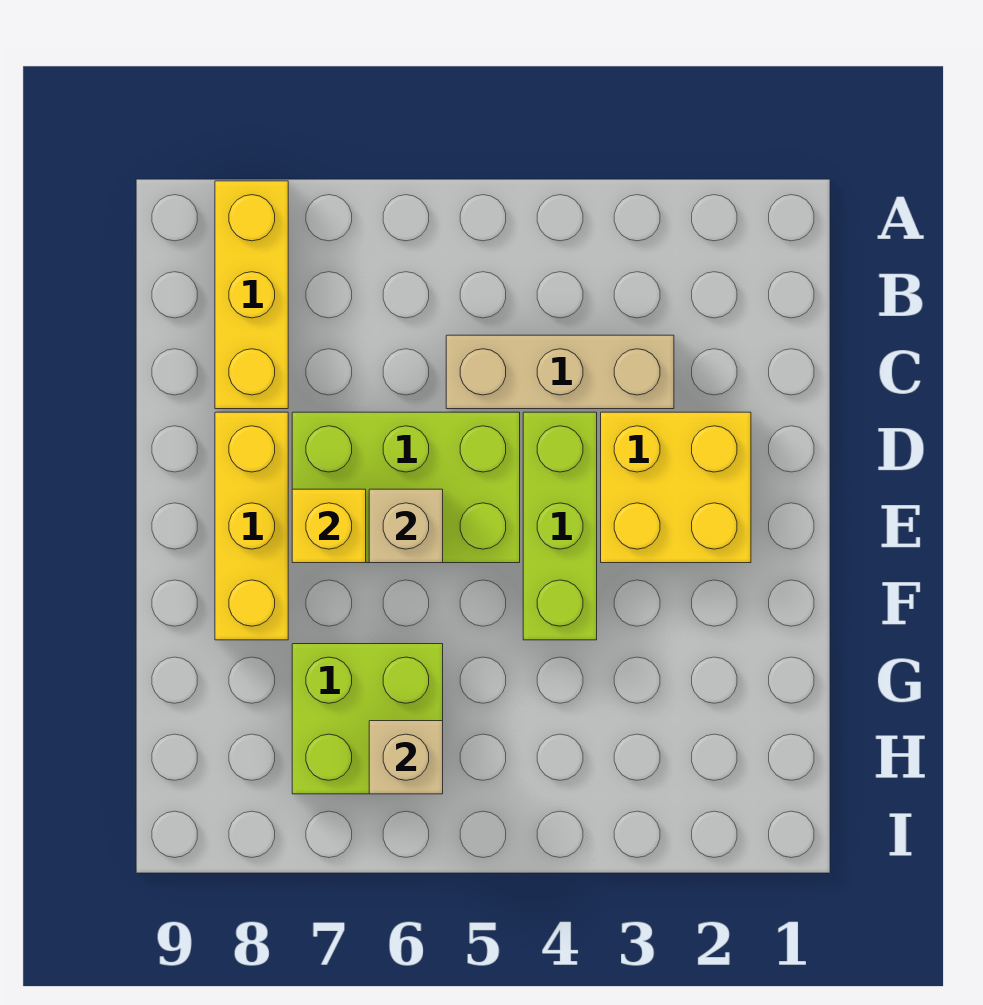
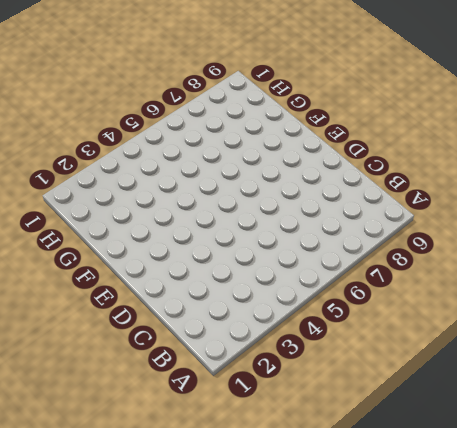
none -> yellow 1x3 brick [215,181,288,409]
none -> tan 1x3 brick [446,335,674,409]

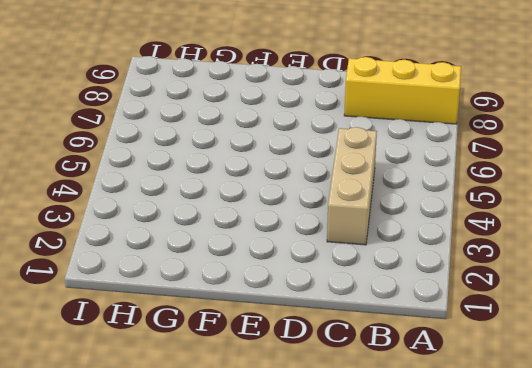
none -> yellow 2x2 brick [601,412,751,563]
none -> lime 1x3 brick [523,412,597,640]

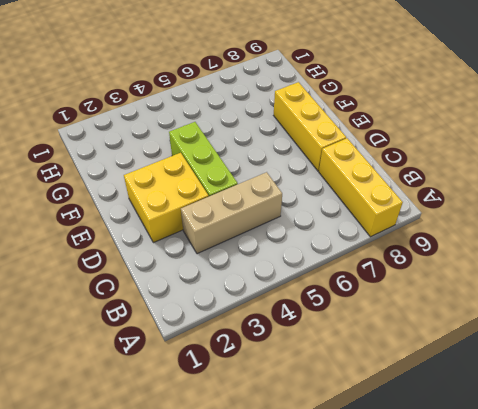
none -> lime 2x3 brick [292,412,520,563]
none -> lime 2x2 brick [292,644,443,794]

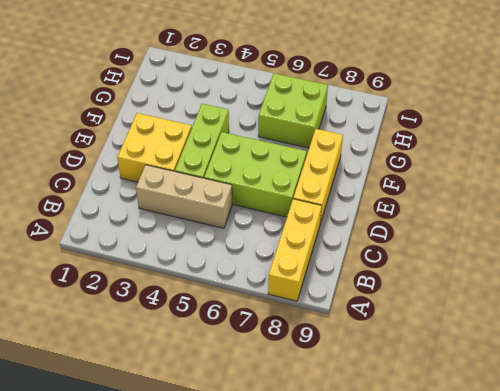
none -> tan 1x1 brick [369,489,443,563]
none -> yellow 1x1 brick [292,489,366,563]

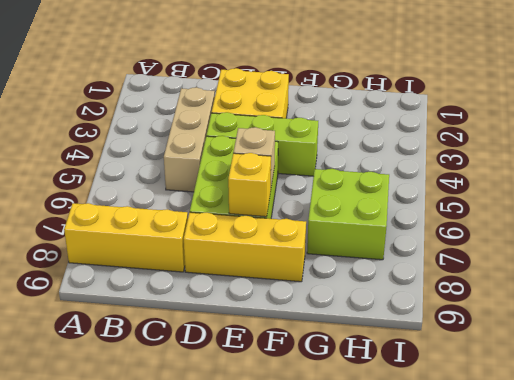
none -> tan 1x1 brick [369,721,443,794]

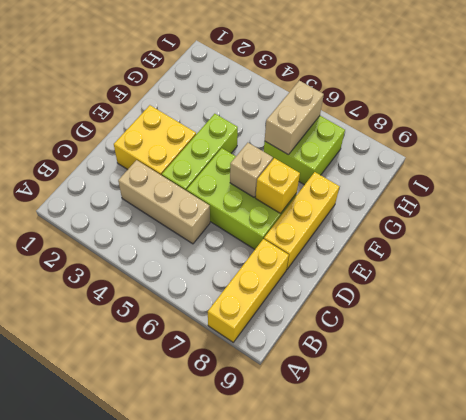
tan 1x2 brick [265,81,324,155] -> tan 1x1 brick [369,721,443,794]

